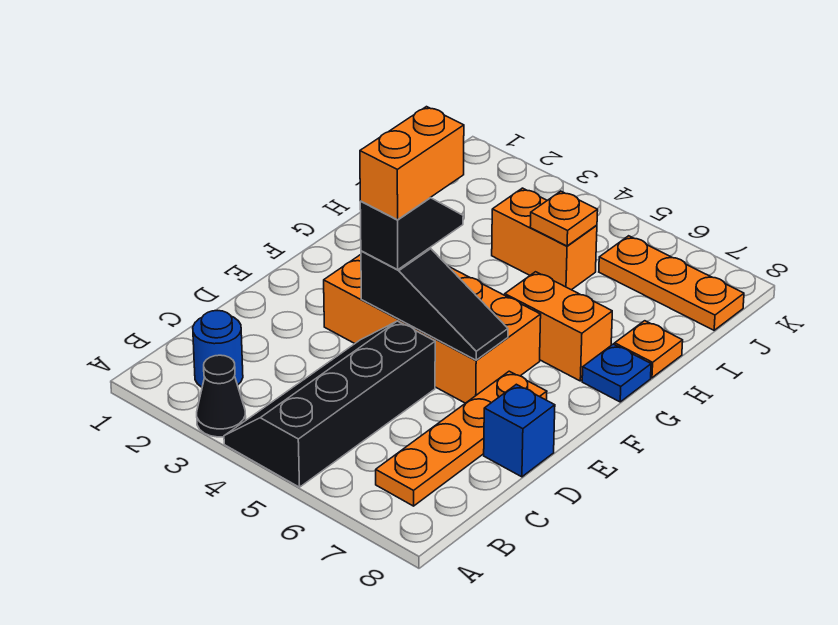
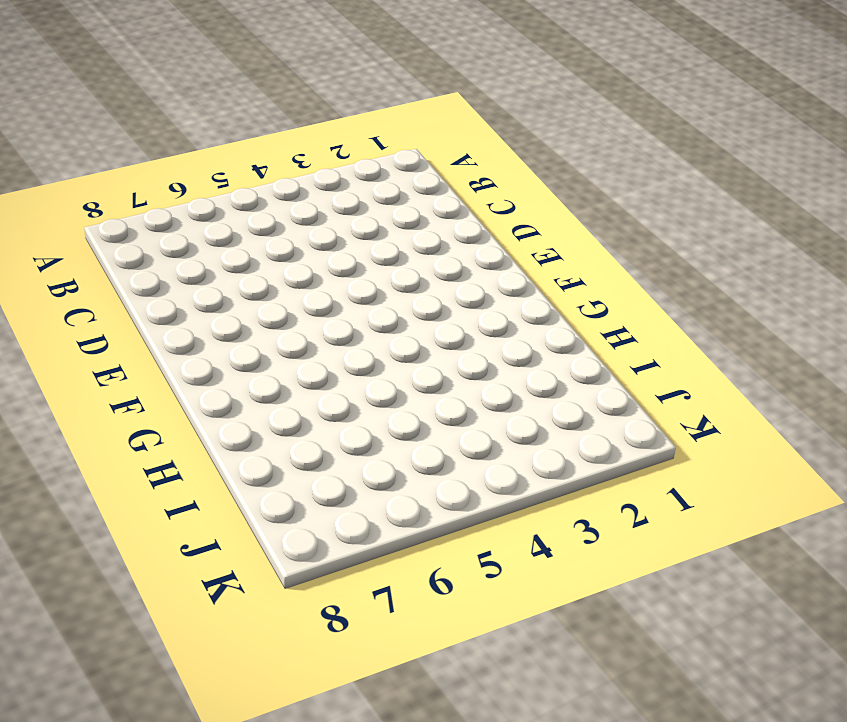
none -> black 1x1 cone [197,355,246,437]
none -> black 2x4 slope [224,321,435,487]
none -> blue 1x1 round brick [193,311,243,387]

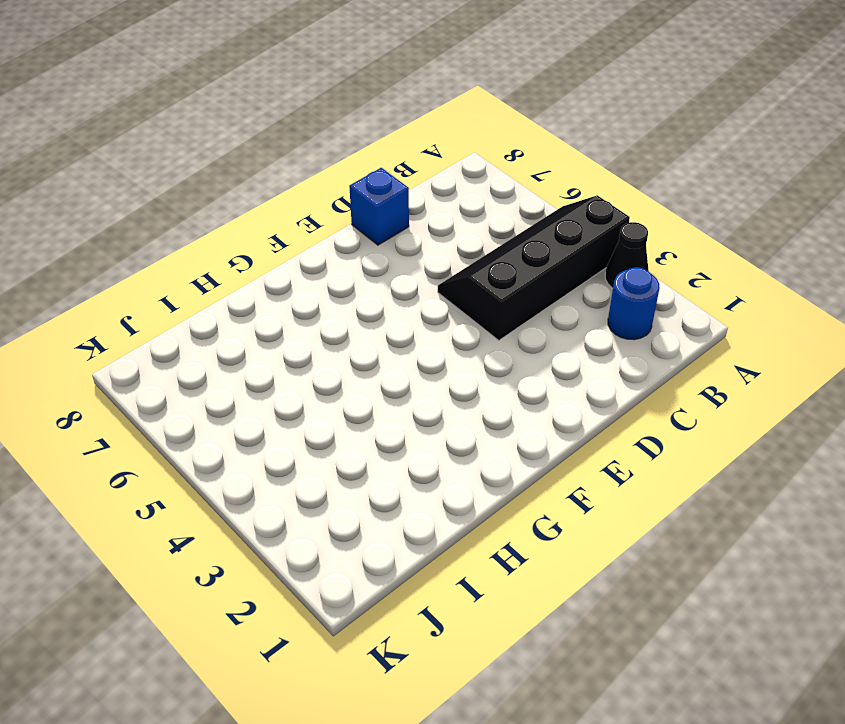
black 2x4 slope [438,195,630,341] -> black 2x4 slope turned to [224,321,435,487]
none -> orange 1x4 plate [376,371,547,506]
none -> orange 2x4 brick [324,255,541,403]
none -> orange 1x2 brick [505,272,612,381]

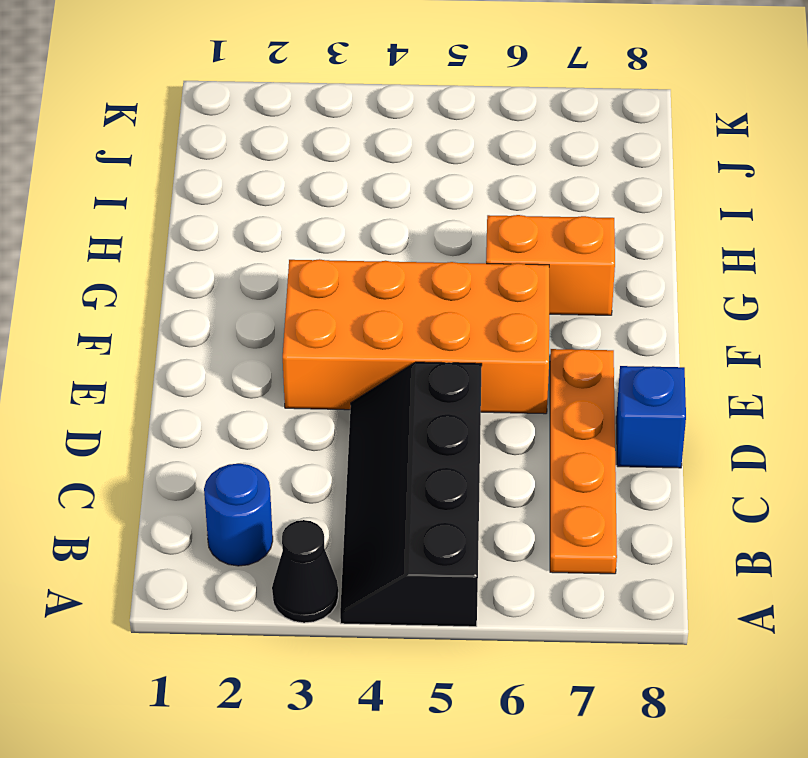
none -> blue 1x1 plate [582,344,651,402]
none -> orange 1x1 plate [615,321,683,378]
none -> orange 1x2 brick [492,188,597,290]

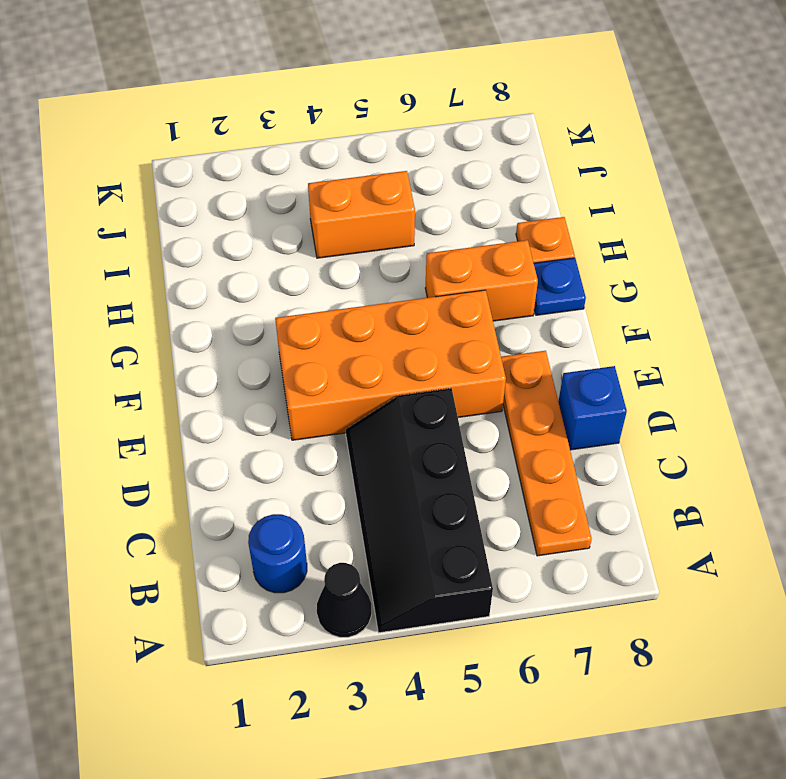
none -> orange 1x3 plate [599,236,744,330]
none -> black 1x3 slope [361,248,508,360]
none -> orange 1x1 plate [530,191,598,246]

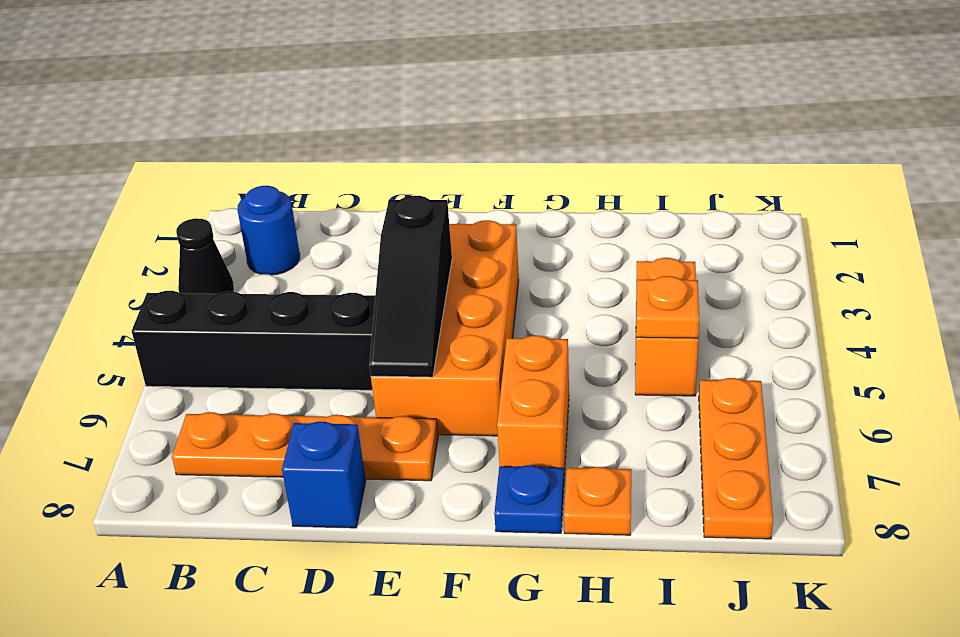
none -> black 1x2 slope [360,198,463,270]
none -> orange 1x2 brick [360,107,464,220]

